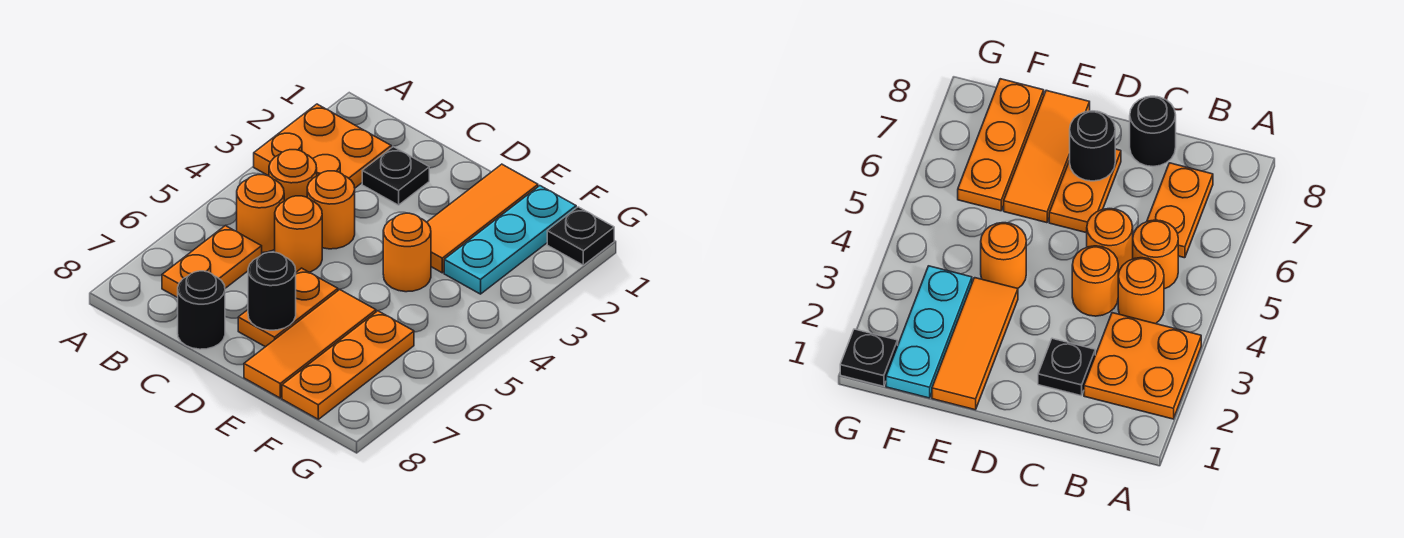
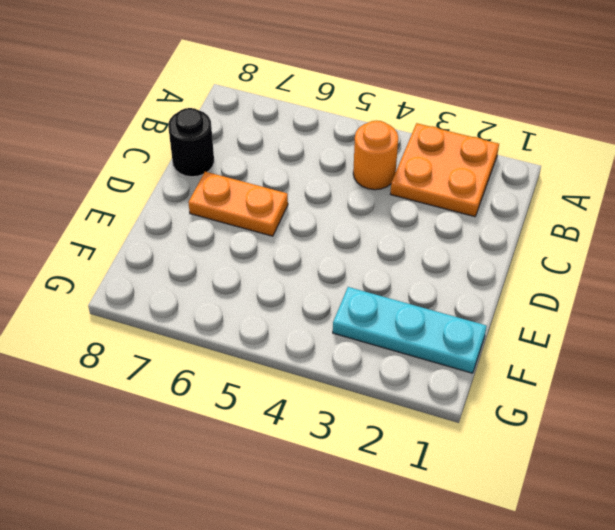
none -> orange 1x1 round brick [237,175,284,253]
none -> orange 1x2 plate [162,226,262,298]
none -> black 1x1 plate [362,147,429,205]

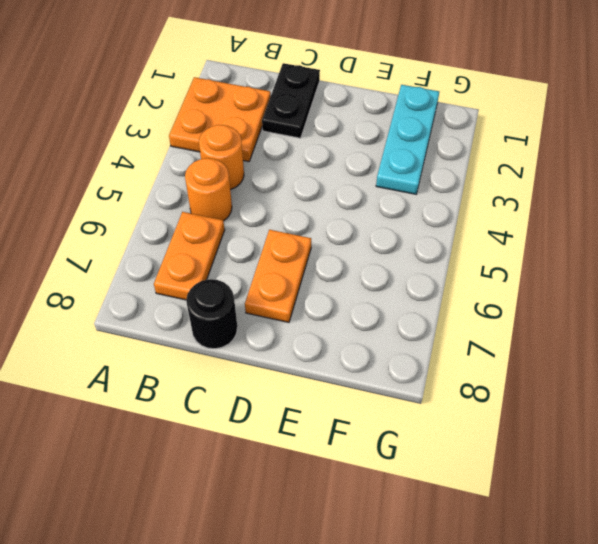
black 1x2 plate [262,63,320,138] -> black 1x1 plate [362,147,429,205]
none -> orange 1x1 round brick [307,171,355,249]
none -> orange 1x1 round brick [275,196,322,272]
none -> orange 1x3 tile [427,164,538,273]

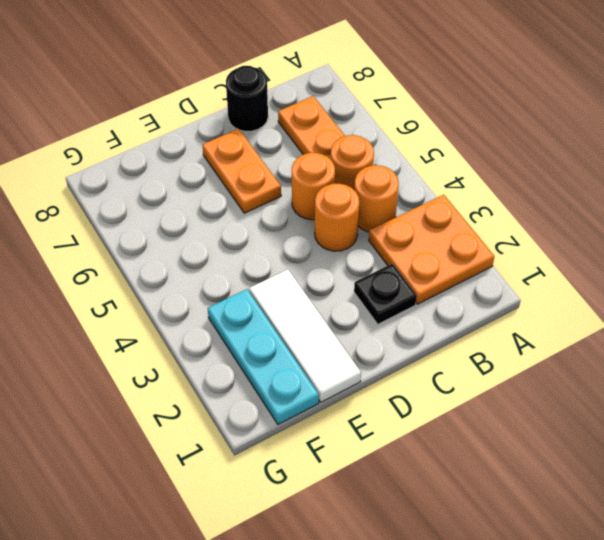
white 1x3 tile [249,270,361,402] -> orange 1x3 tile [427,164,538,273]
none -> orange 1x1 round brick [383,213,431,292]
none -> orange 1x3 tile [244,289,376,398]
none -> orange 1x3 plate [282,311,414,419]

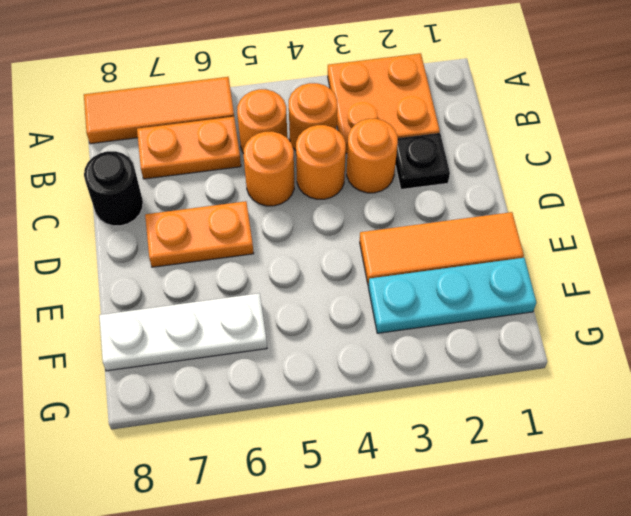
orange 1x3 tile [84,77,234,144] -> orange 1x3 tile moved to [244,289,376,398]
orange 1x1 round brick [347,119,398,193] -> orange 1x1 round brick moved to [383,213,431,292]
white 1x3 plate [99,293,267,371] -> orange 1x3 plate [282,311,414,419]
none -> black 1x1 plate [547,207,614,265]
none -> black 1x1 round brick [248,252,296,330]

